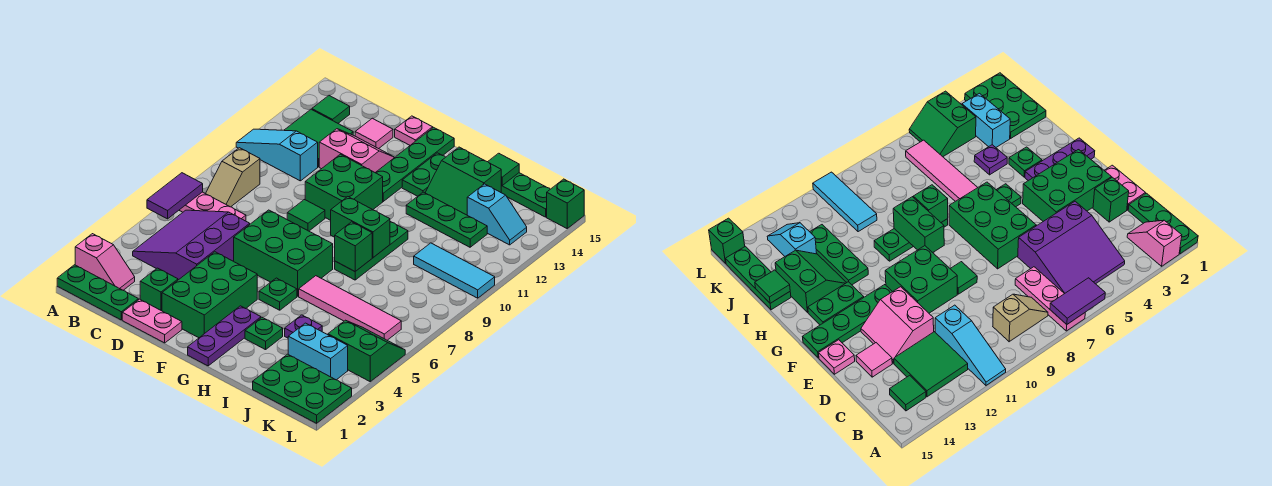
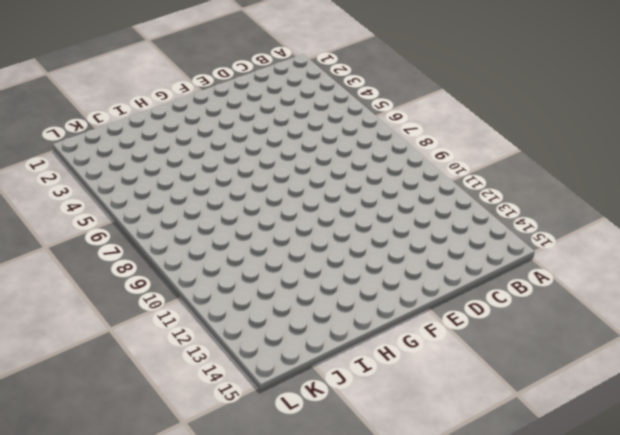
none -> green 1x3 plate [57,265,138,320]
none -> pink 1x2 slope [75,234,135,290]
none -> pink 1x3 plate [179,192,246,221]
none -> cyan 1x3 slope [236,129,318,181]

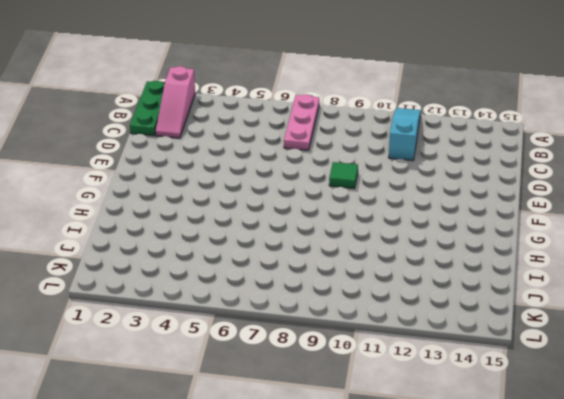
pink 1x3 slope [155,66,195,138] -> pink 1x2 slope [75,234,135,290]
none -> purple 3x3 slope [133,210,250,280]
none -> tan 1x2 slope [206,148,260,207]
none -> green 2x2 tile [284,109,353,167]
none -> green 1x1 tile [312,95,350,123]

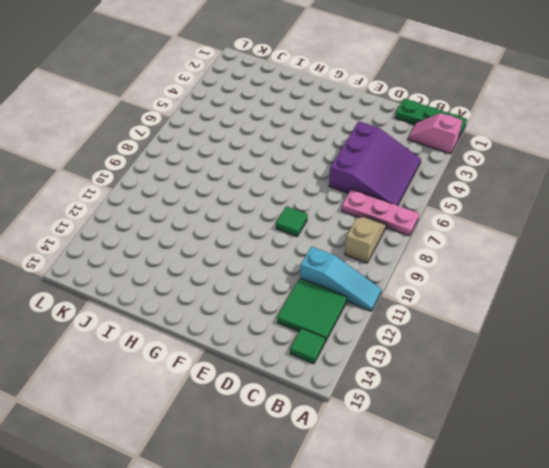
none -> pink 1x2 plate [122,299,182,343]
none -> green 1x1 brick [140,268,178,311]
none -> pink 2x2 slope [319,129,395,172]
none -> pink 1x1 tile [355,118,393,149]

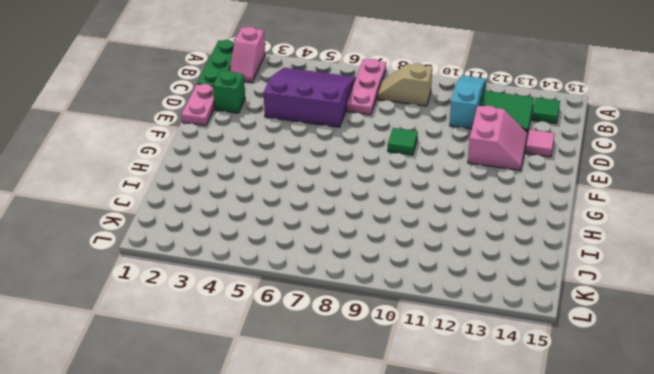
none -> green 2x3 brick [162,252,257,338]
none -> green 2x3 brick [234,210,333,296]
none -> green 2x2 brick [305,154,383,220]
none -> pink 1x1 plate [395,116,433,145]

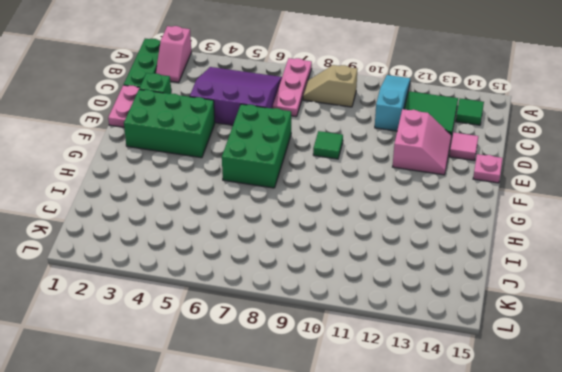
none -> green 2x2 brick [305,154,383,220]
none -> green 1x4 plate [375,127,454,201]
none -> purple 1x3 plate [188,306,261,366]
none -> green 1x1 plate [259,278,297,310]

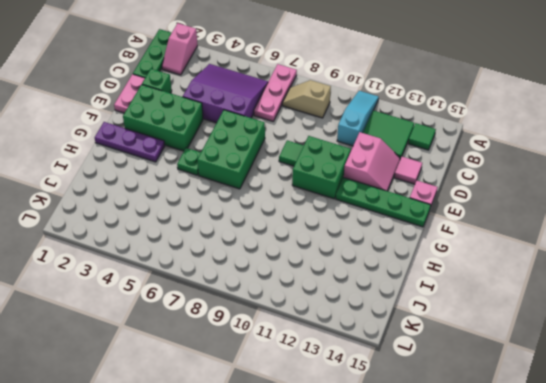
none -> green 1x2 plate [402,153,445,196]
none -> green 1x1 plate [245,317,283,350]
none -> pink 1x4 tile [299,276,401,340]
none -> green 1x3 plate [335,222,408,280]

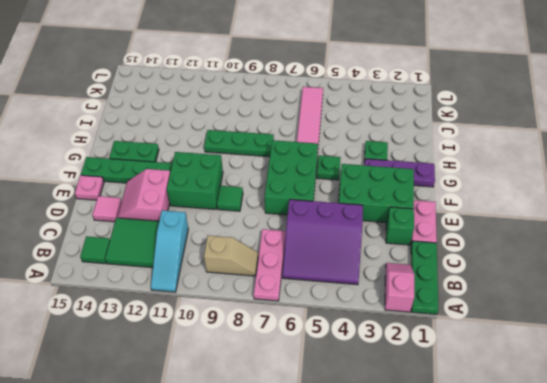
none -> green 1x3 plate [406,192,487,247]
none -> green 2x2 slope [425,147,501,215]
none -> purple 1x1 plate [285,315,322,338]
none -> green 1x3 plate [501,173,550,217]

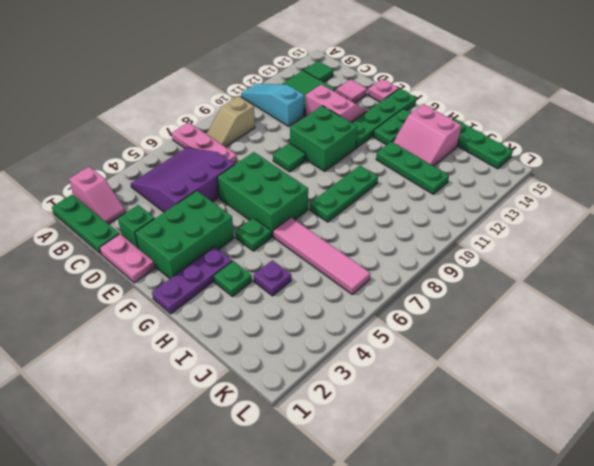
pink 2x2 slope [393,104,461,166] -> green 2x2 slope [425,147,501,215]
none -> green 2x3 plate [253,354,352,423]
none -> cyan 1x2 brick [288,323,348,380]
none -> cyan 1x3 tile [414,243,495,298]
none -> cyan 1x2 slope [467,184,527,245]

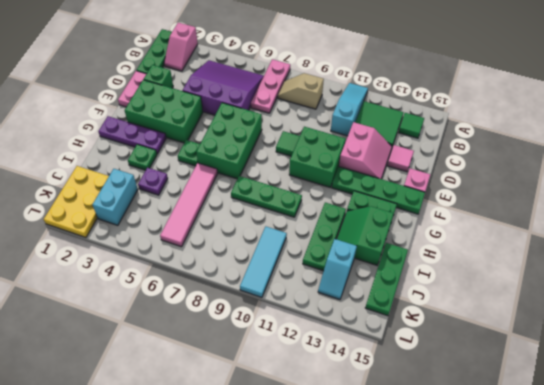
yellow 2x3 plate [44,166,109,237] -> green 2x3 plate [253,354,352,423]
none -> green 2x2 slope [328,320,405,381]
none -> green 1x1 brick [547,179,584,228]
none -> purple 1x2 tile [147,173,203,219]
none -> green 1x2 brick [331,197,390,257]

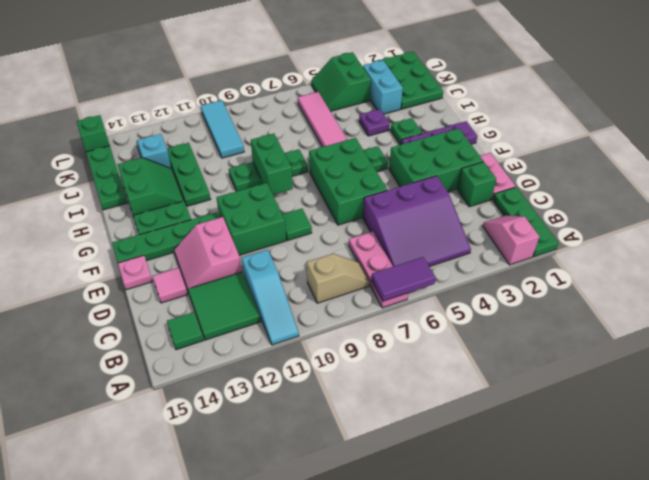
none -> green 1x1 brick [335,222,372,271]
none -> green 1x1 tile [488,153,519,186]

